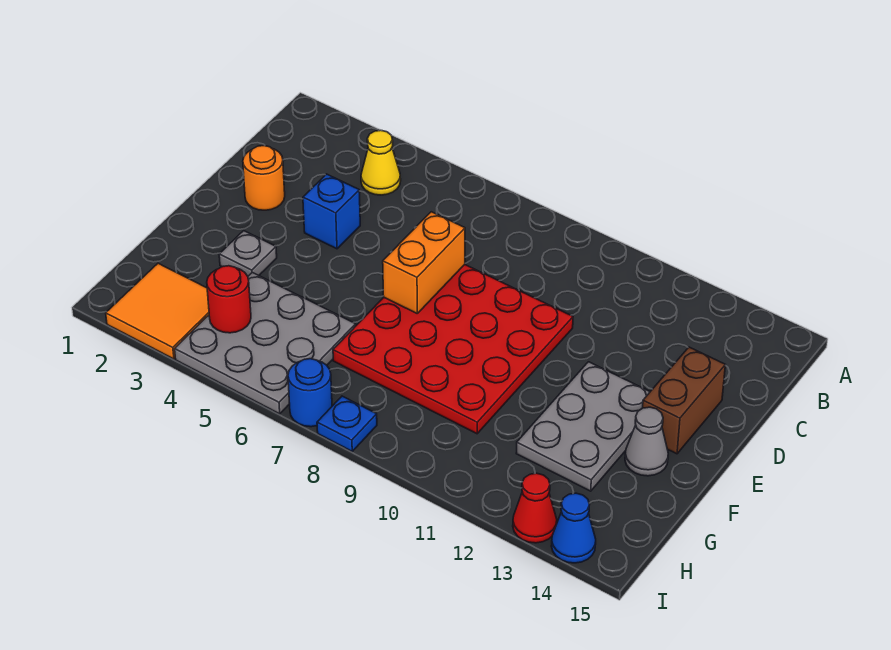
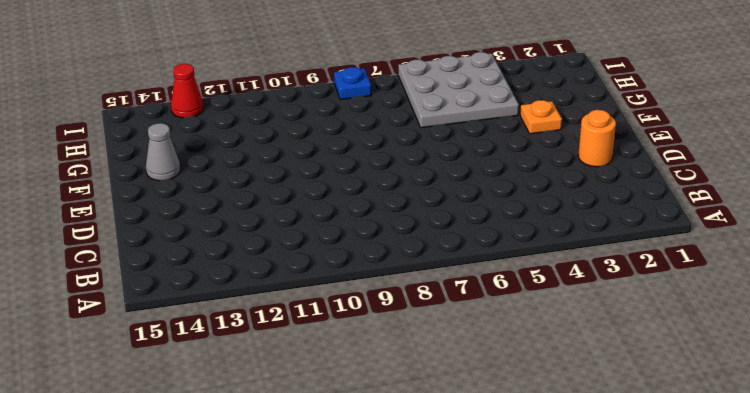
orange 1x1 plate [520,100,562,134] -> grey 1x1 plate [219,231,277,276]
none -> yellow 1x1 cone [361,130,401,195]
none -> blue 1x1 brick [303,174,360,249]
none -> red 4x4 plate [333,265,573,434]

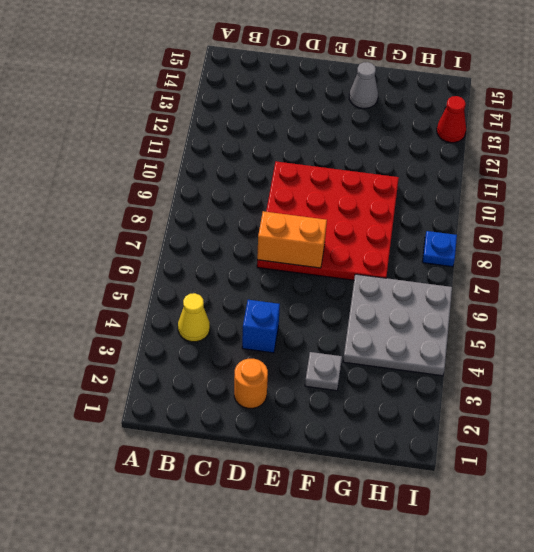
none -> brown 1x2 brick [643,347,725,454]
none -> grey 2x3 plate [516,362,650,491]
none -> orange 2x2 tile [106,263,209,359]

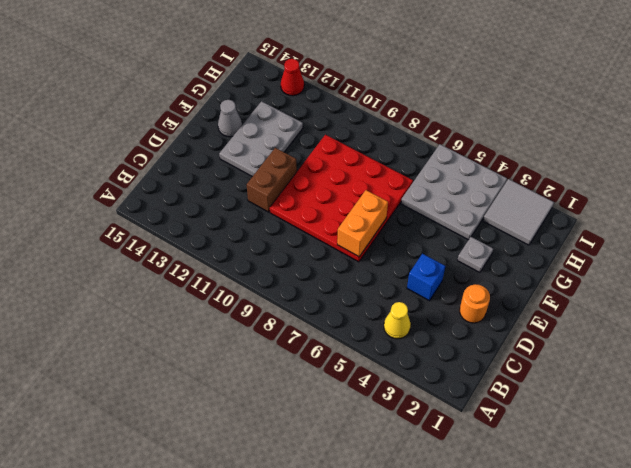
brown 1x2 brick [247,148,297,212] -> brown 1x2 brick moved to [643,347,725,454]
grey 2x2 tile [483,179,554,245] -> orange 2x2 tile [106,263,209,359]
none -> blue 1x1 round brick [288,359,332,427]
none -> blue 1x1 plate [317,396,377,451]
none -> blue 1x1 cone [551,493,596,563]

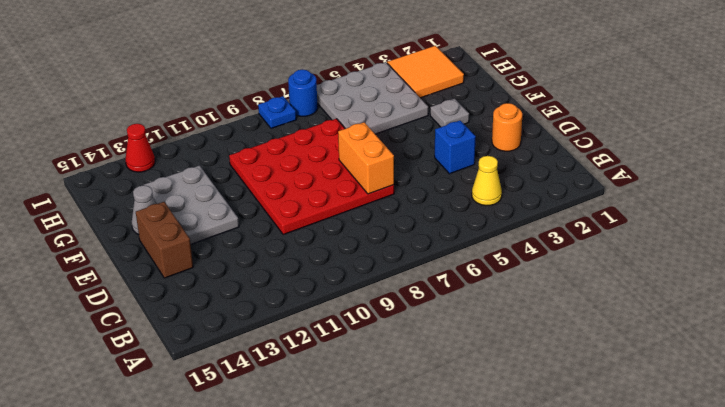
none -> blue 1x1 cone [551,493,596,563]
none -> red 1x1 round brick [207,266,251,333]

